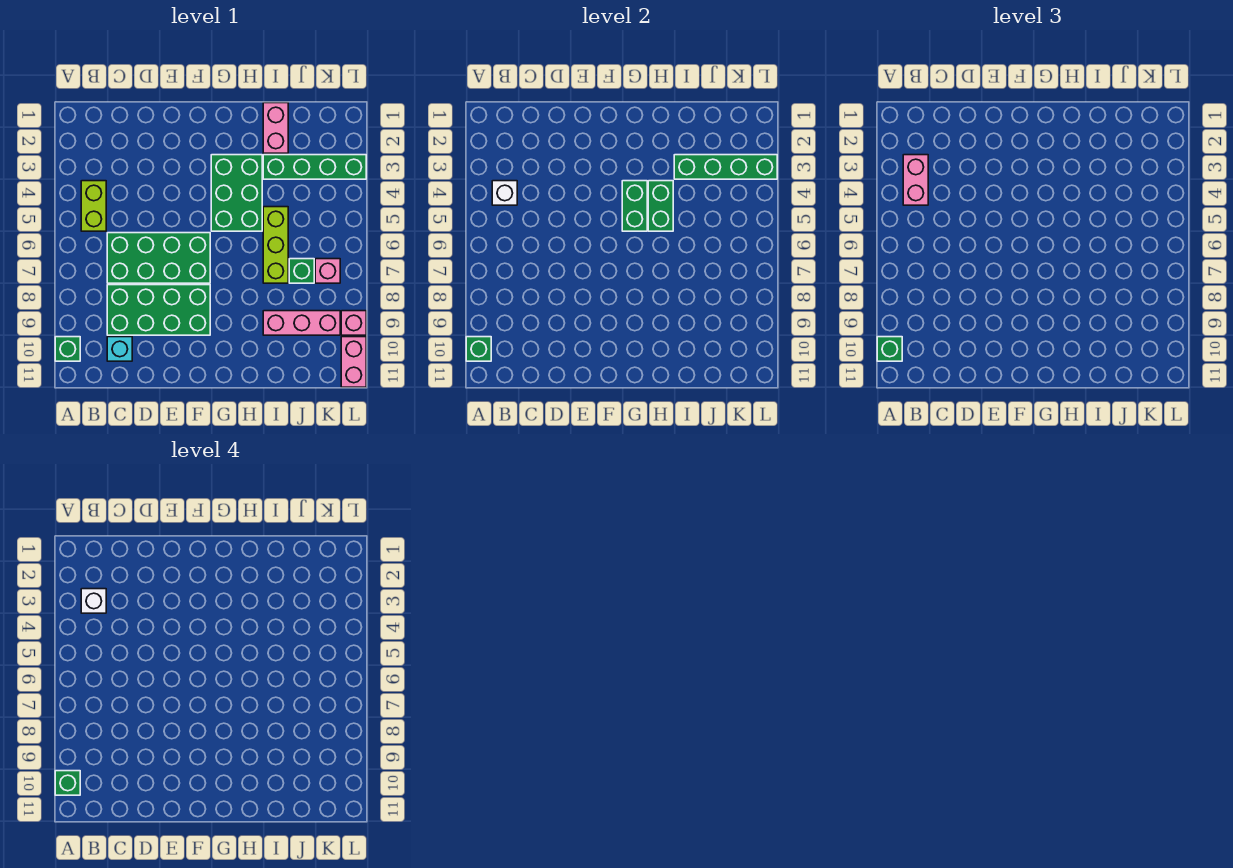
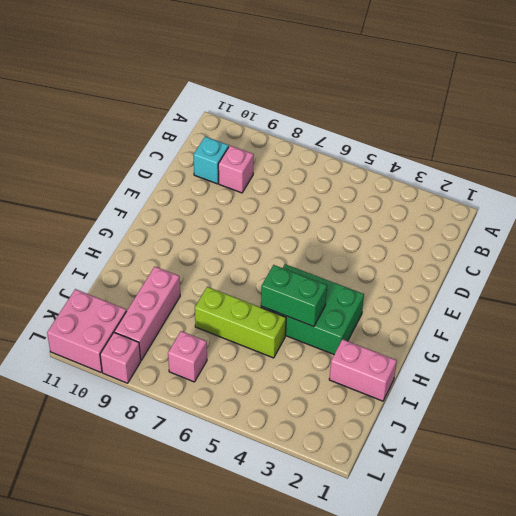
pink 1x1 brick [218,146,254,193] -> green 2x4 brick [107,285,210,335]
pink 2x2 brick [47,289,127,372] -> pink 1x2 brick [341,337,366,387]
none -> green 1x1 brick [55,337,80,361]
none -> lime 1x2 brick [81,181,106,231]
none -> green 2x4 brick [107,233,210,283]

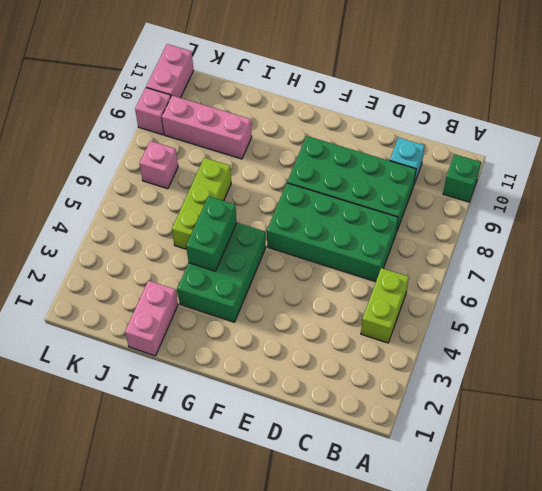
none -> green 1x4 brick [263,155,366,179]
none -> green 1x1 brick [289,259,314,283]
none -> green 1x1 brick [466,337,491,361]

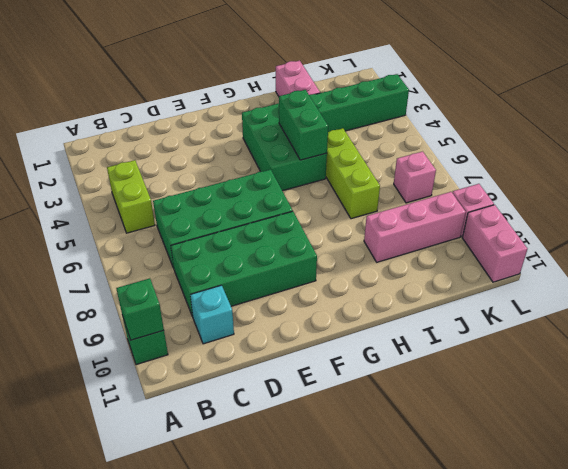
none -> green 1x1 brick [289,259,314,283]
none -> white 1x1 brick [492,181,517,205]
none -> green 1x2 brick [622,181,647,231]

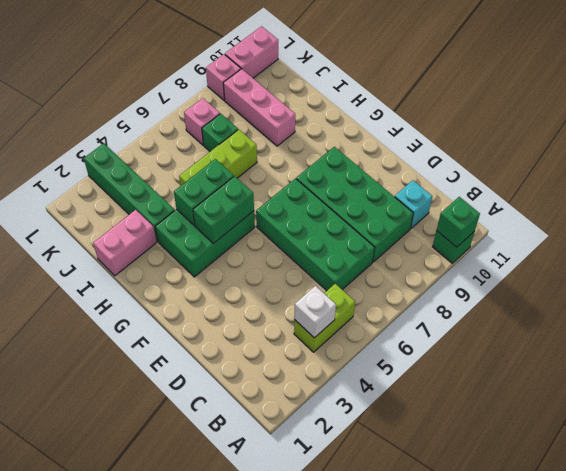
none -> green 1x4 brick [674,155,777,179]
none -> green 1x1 brick [877,337,902,361]
none -> pink 1x2 brick [903,155,928,205]

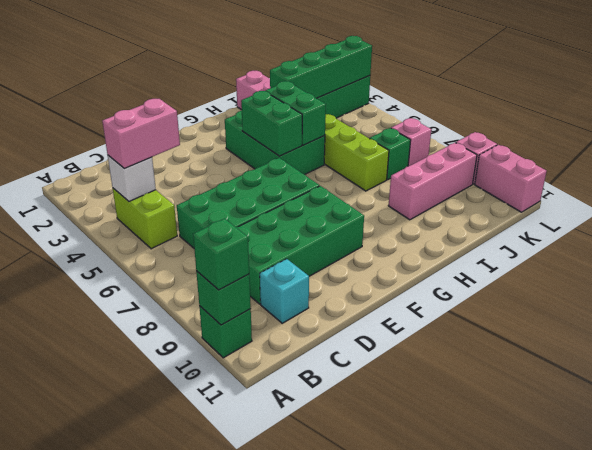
pink 1x2 brick [102,99,180,169] -> pink 1x2 brick turned to [903,155,928,205]
none -> green 1x1 brick [55,771,80,795]
none -> white 1x1 brick [81,589,106,613]

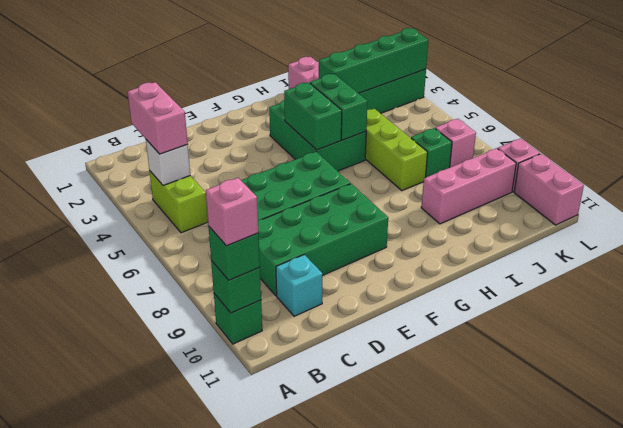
pink 1x1 brick [205,178,258,246] -> green 1x1 brick [55,771,80,795]
none -> white 1x1 brick [81,589,106,613]

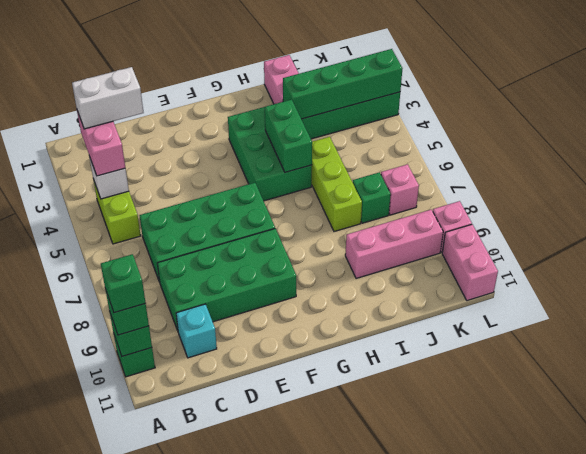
white 1x2 brick [72,67,144,129] -> white 1x1 brick [81,589,106,613]
none -> green 1x2 brick [622,181,647,231]

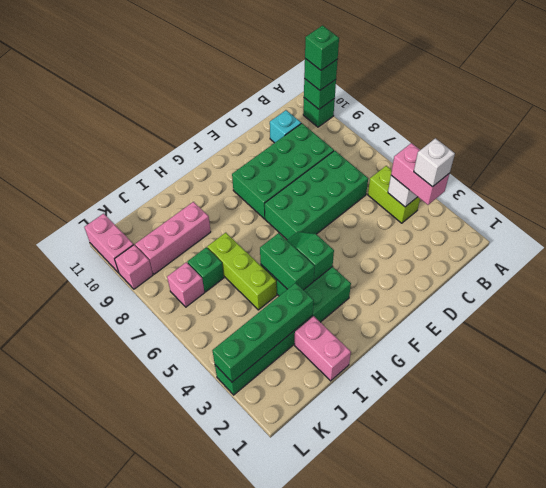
green 1x2 slope [287,232,334,281] -> green 1x2 brick [622,181,647,231]

